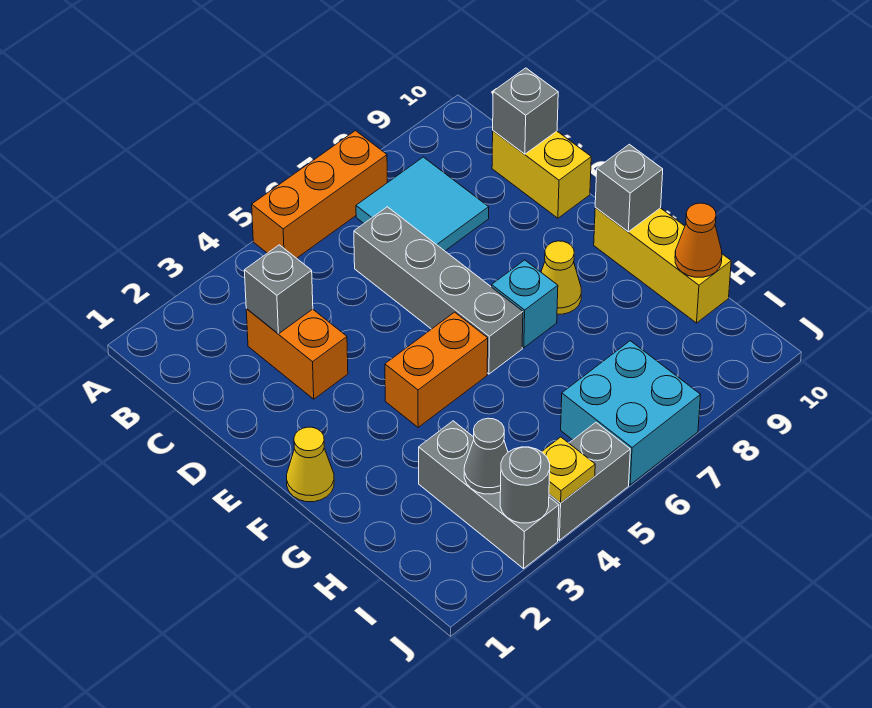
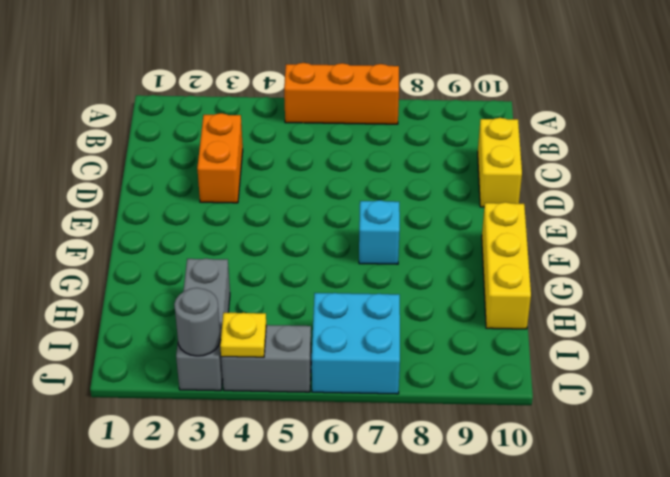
none -> cyan 2x2 tile [356,157,489,251]
none -> grey 1x4 brick [354,207,523,374]
none -> yellow 1x1 cone [287,427,334,502]

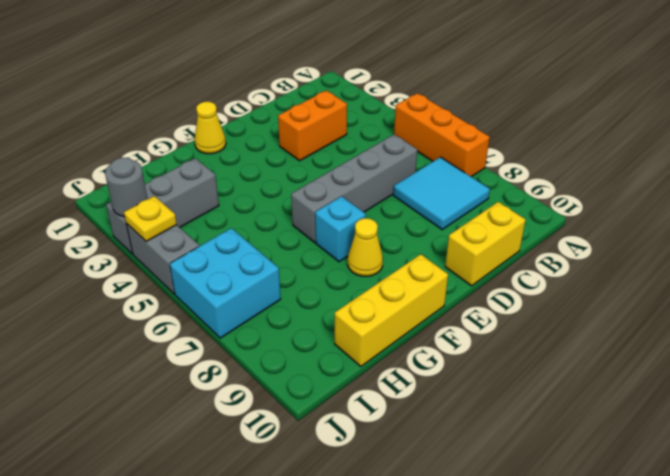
none -> orange 1x2 brick [385,312,488,427]
none -> grey 1x1 brick [244,245,313,334]
none -> grey 1x1 brick [493,68,558,154]

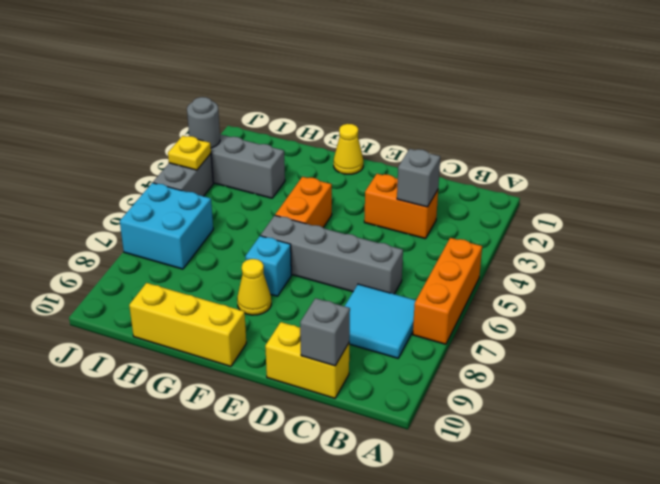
none -> grey 1x1 brick [595,144,663,232]
none -> orange 1x1 cone [675,203,722,277]
none -> grey 1x1 cone [464,418,508,494]

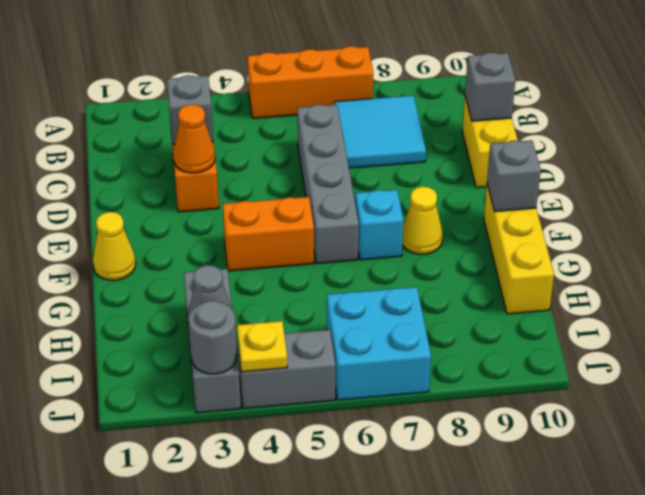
orange 1x1 cone [173,104,215,173] -> orange 1x1 cone moved to [675,203,722,277]

